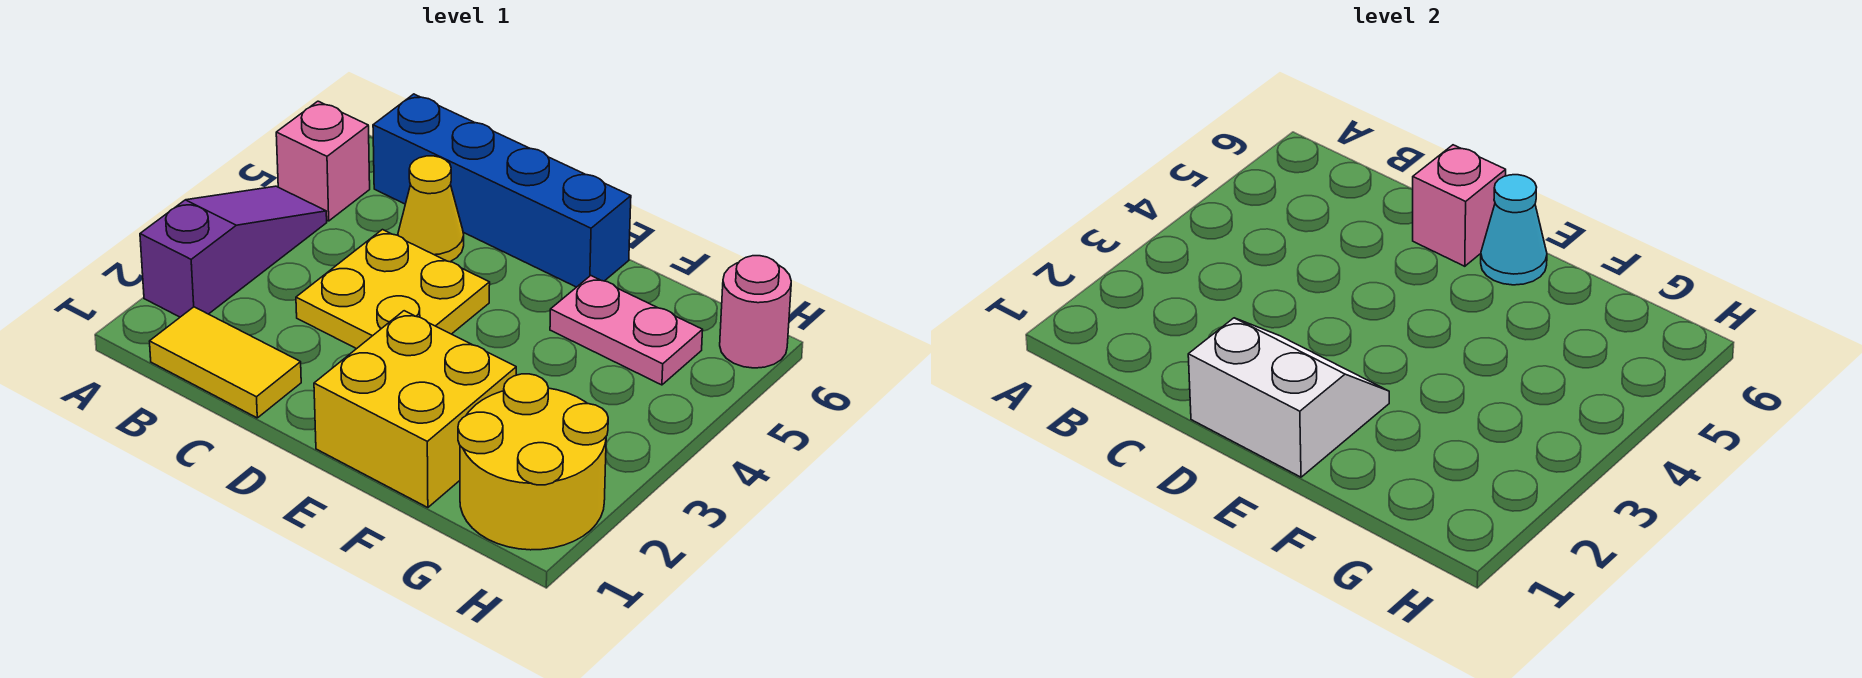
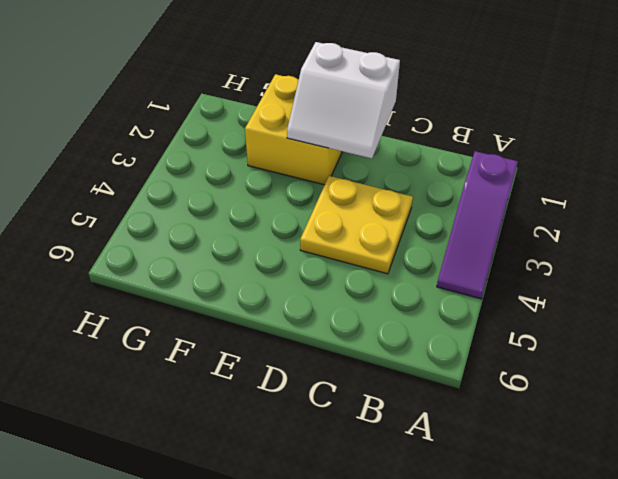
none -> pink 1x1 brick [276,101,370,221]
none -> yellow 1x2 tile [150,307,301,418]
none -> blue 1x4 brick [373,94,631,287]

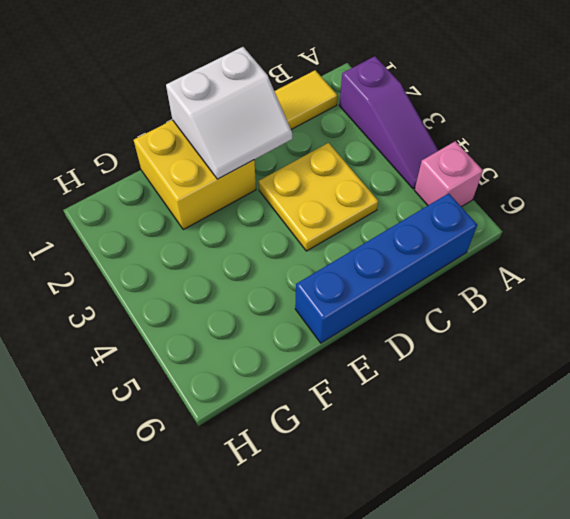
none -> yellow 1x1 cone [398,156,464,262]
none -> pink 1x2 plate [550,276,703,385]
none -> yellow 2x2 round brick [458,374,608,550]

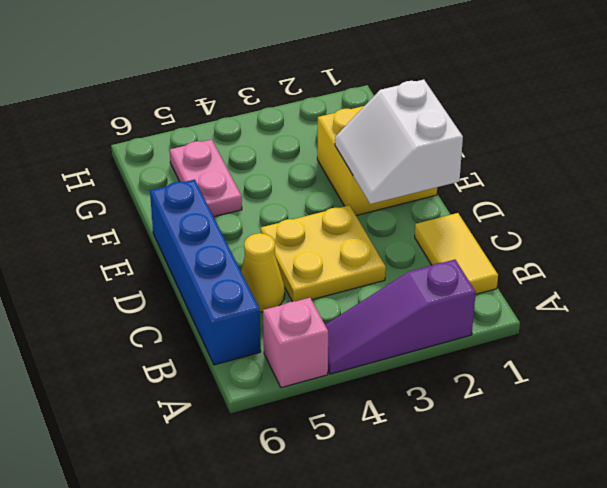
none -> yellow 2x2 round brick [458,374,608,550]
none -> pink 1x1 round brick [720,256,791,368]
none -> pink 1x1 brick [1413,145,1506,266]

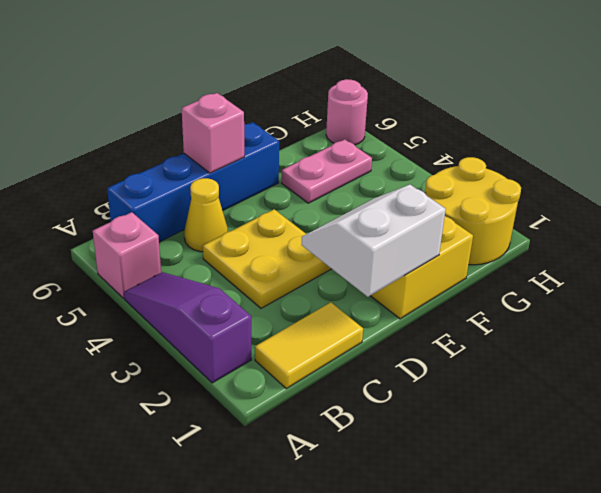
none -> cyan 1x1 cone [1481,175,1547,285]

